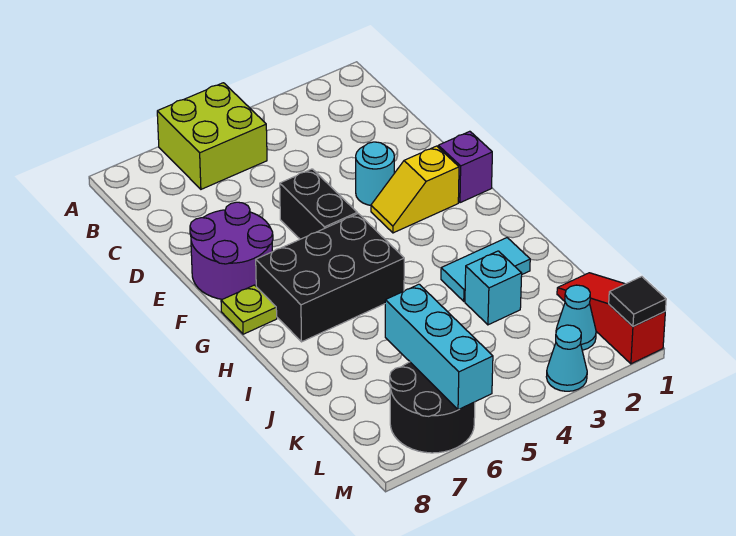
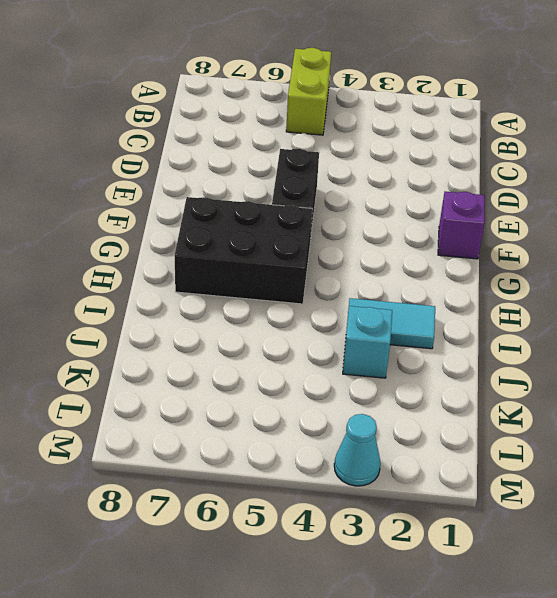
lime 1x2 brick [286,48,331,135] -> lime 2x2 brick [157,83,267,189]
none -> cyan 1x1 round brick [356,142,394,205]
none -> purple 2x2 round brick [190,202,273,299]
none -> yellow 1x2 slope [371,146,459,233]

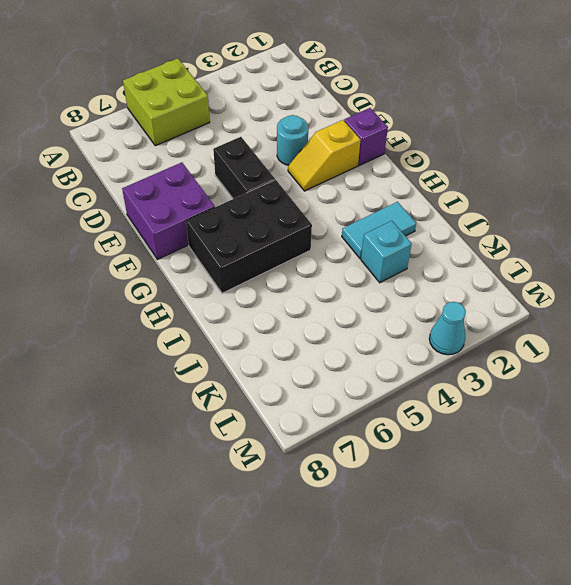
purple 2x2 brick [122,162,215,259] -> purple 2x2 round brick [190,202,273,299]
none -> lime 1x1 plate [221,285,277,334]
none -> red 1x3 slope [557,273,665,364]
none -> cyan 1x1 cone [556,285,596,350]

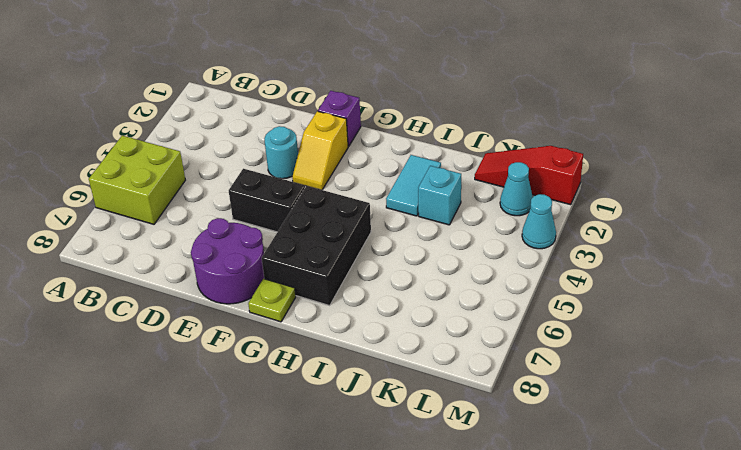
none -> black 2x2 round brick [390,362,475,453]
none -> cyan 1x3 brick [385,284,493,410]
none -> black 1x1 tile [609,277,666,327]

